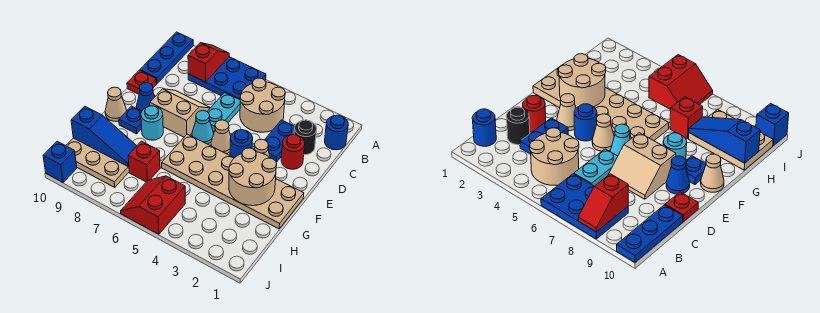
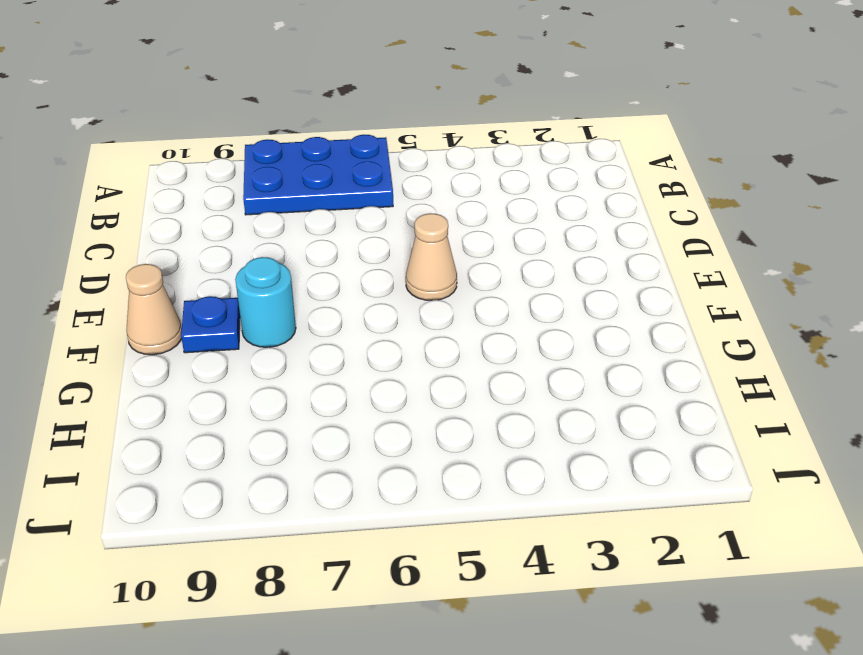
none -> blue 1x3 plate [140,32,193,83]
none -> blue 1x1 round brick [325,115,348,150]
none -> tan 2x2 round brick [240,78,285,132]

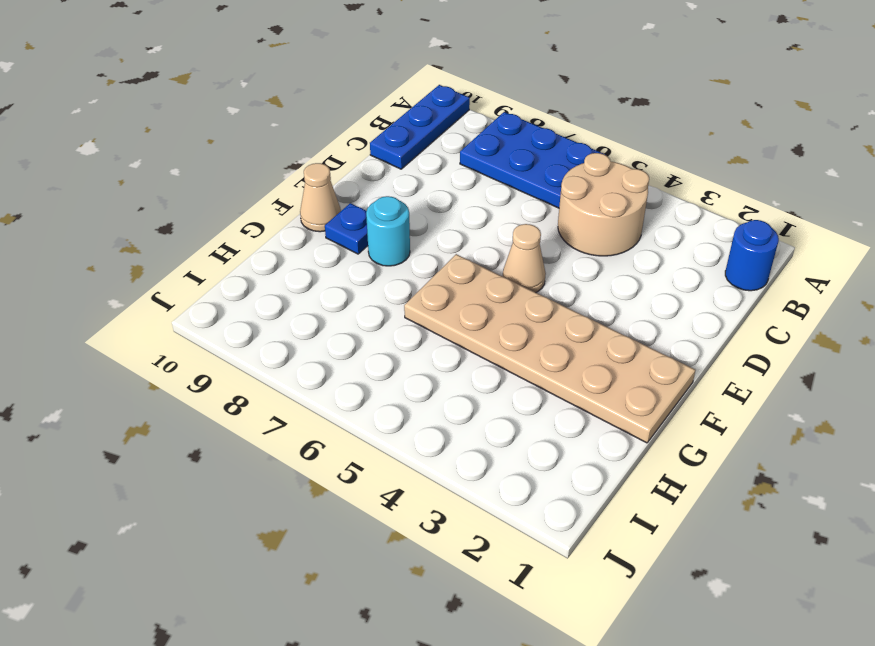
none -> black 1x1 round brick [294,120,317,155]
none -> blue 1x2 plate [265,120,295,162]
none -> cyan 1x2 plate [207,93,240,132]

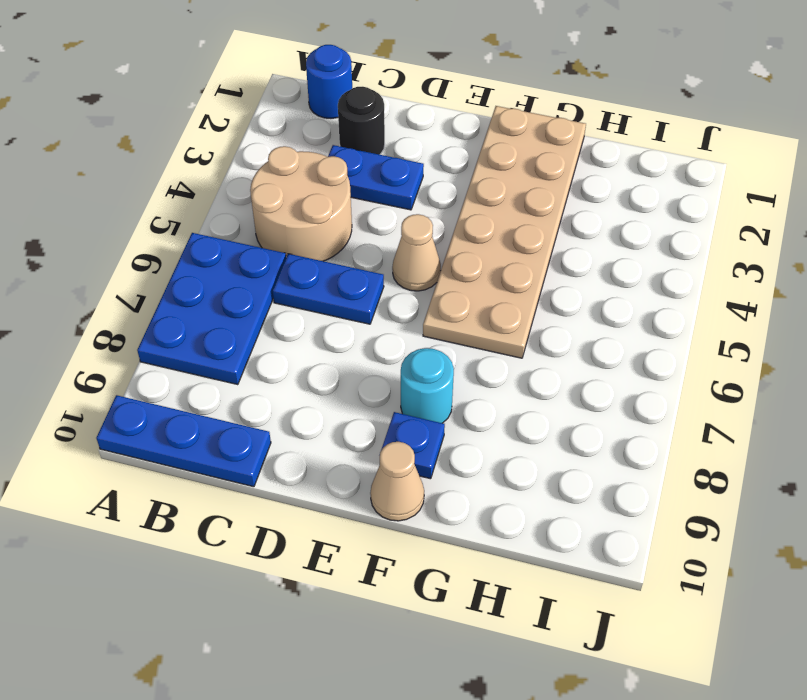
blue 1x2 plate [273,254,384,324] -> cyan 1x2 plate [207,93,240,132]
none -> red 1x1 round brick [281,135,305,169]
none -> tan 2x2 slope [150,89,210,137]
none -> red 1x1 plate [127,70,157,94]

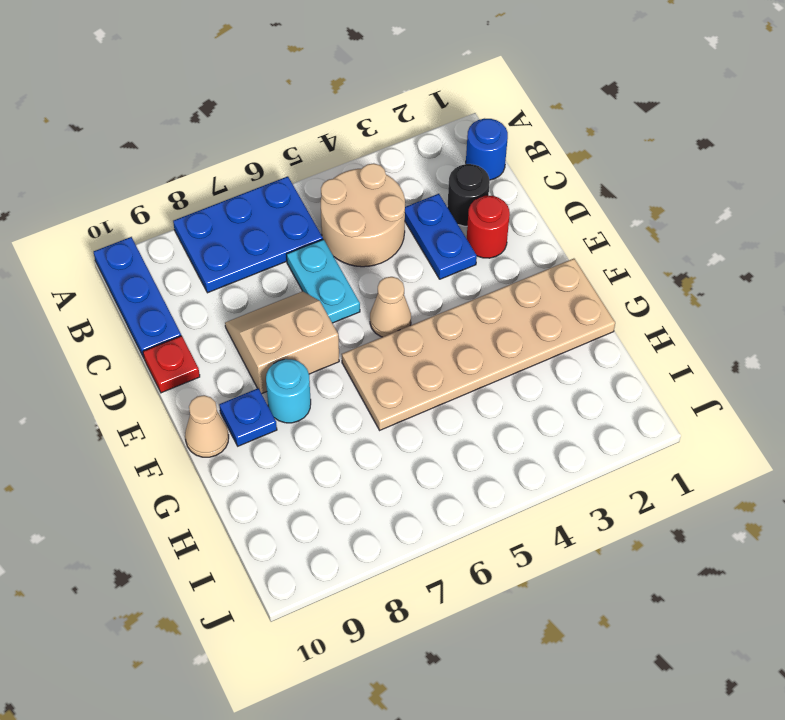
none -> tan 1x1 cone [254,139,270,157]
none -> blue 1x1 round brick [230,130,253,158]
none -> cyan 1x1 cone [192,111,214,144]

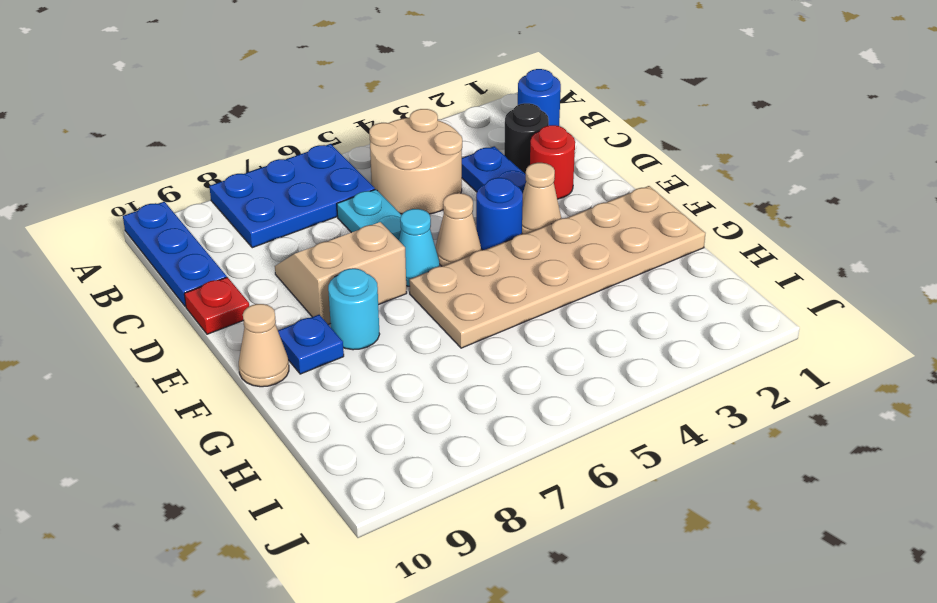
none -> blue 1x1 cone [136,83,155,111]
none -> red 1x1 brick [128,141,160,182]
none -> tan 2x3 plate [66,138,129,187]

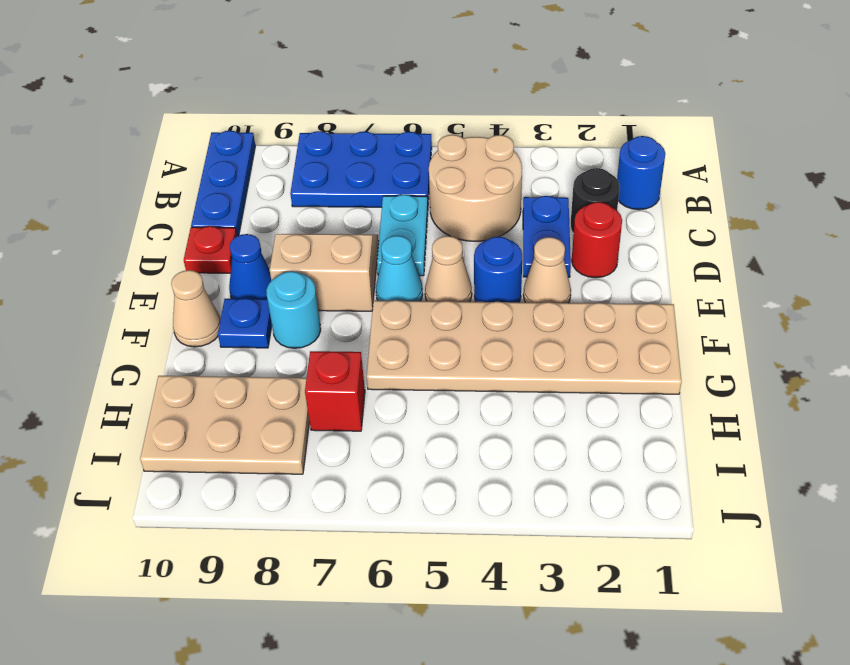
none -> red 2x2 slope [121,176,185,234]
none -> blue 1x1 brick [43,141,77,182]
none -> red 1x2 slope [188,43,229,82]

